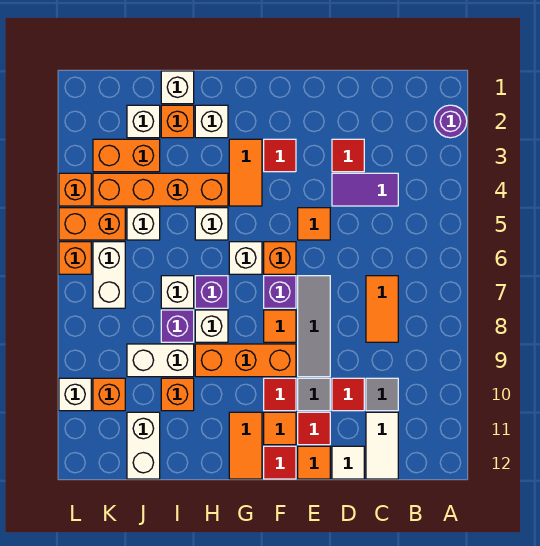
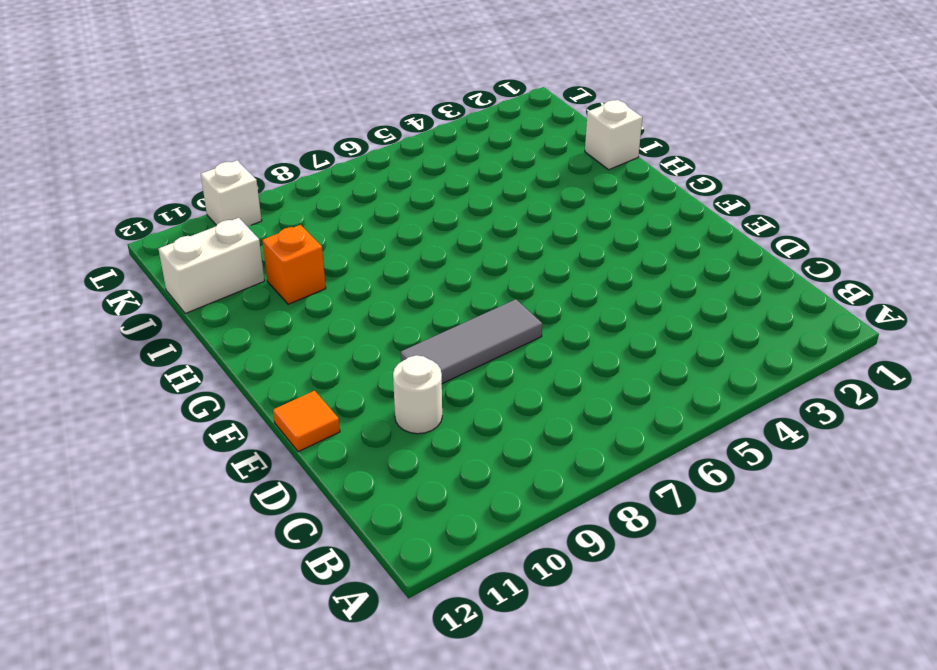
white 1x1 round brick [393,355,442,434] -> red 1x1 tile [332,378,364,411]
none -> purple 1x1 round brick [434,105,467,138]
none -> purple 1x2 tile [332,173,398,206]
none -> orange 1x2 tile [366,276,398,342]
none -> grey 1x1 tile [366,378,398,411]

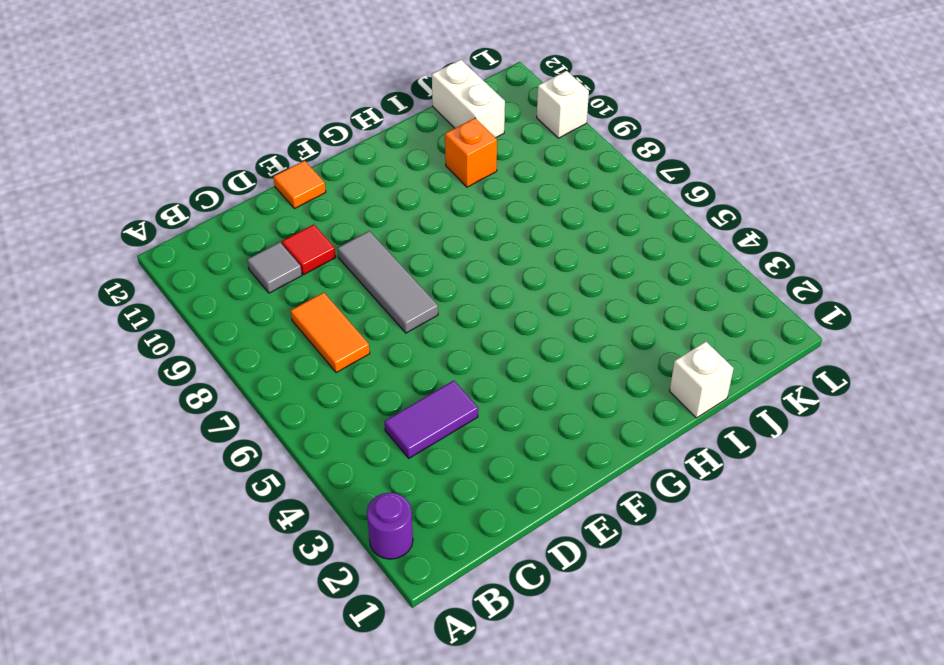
none -> white 1x2 tile [366,412,398,479]
none -> red 1x1 tile [332,139,364,172]
none -> white 1x1 tile [332,446,364,479]
none -> orange 1x1 tile [298,208,330,240]

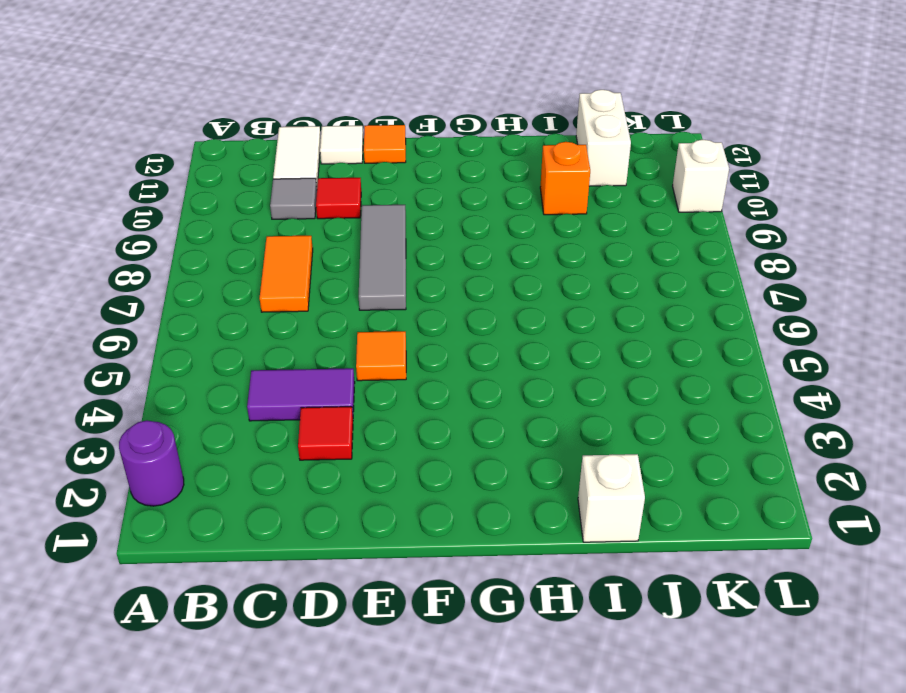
none -> grey 1x1 tile [298,378,330,411]
none -> red 1x1 tile [298,412,330,445]
none -> red 1x1 tile [264,139,296,172]
none -> orange 1x1 brick [264,242,296,274]

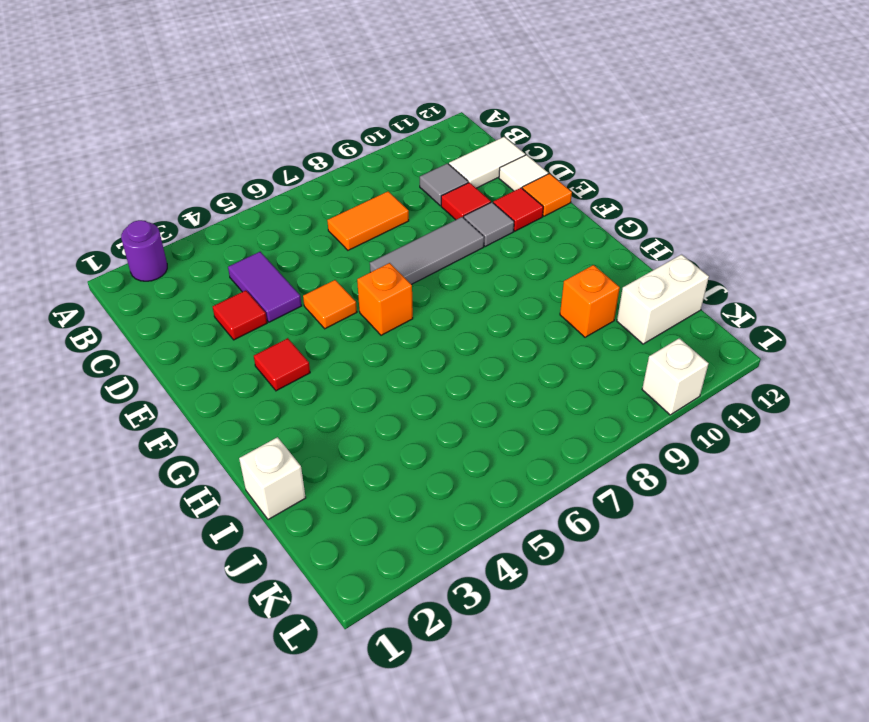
none -> purple 1x1 brick [264,276,296,308]
none -> orange 1x1 tile [264,310,296,342]
none -> orange 1x3 brick [195,344,296,377]
none -> red 1x1 tile [264,378,296,411]

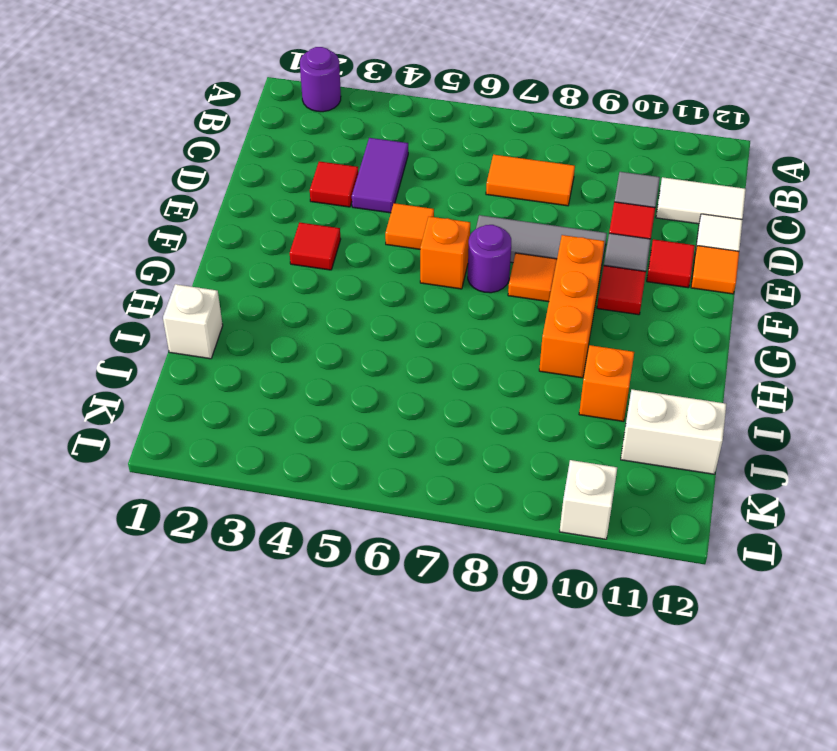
purple 1x1 round brick [468,225,511,293] -> purple 1x1 brick [264,276,296,308]
none -> orange 1x1 tile [264,412,296,445]
none -> red 1x1 tile [264,446,296,479]
none -> orange 1x2 tile [229,139,262,206]
none -> white 1x1 brick [229,242,262,274]

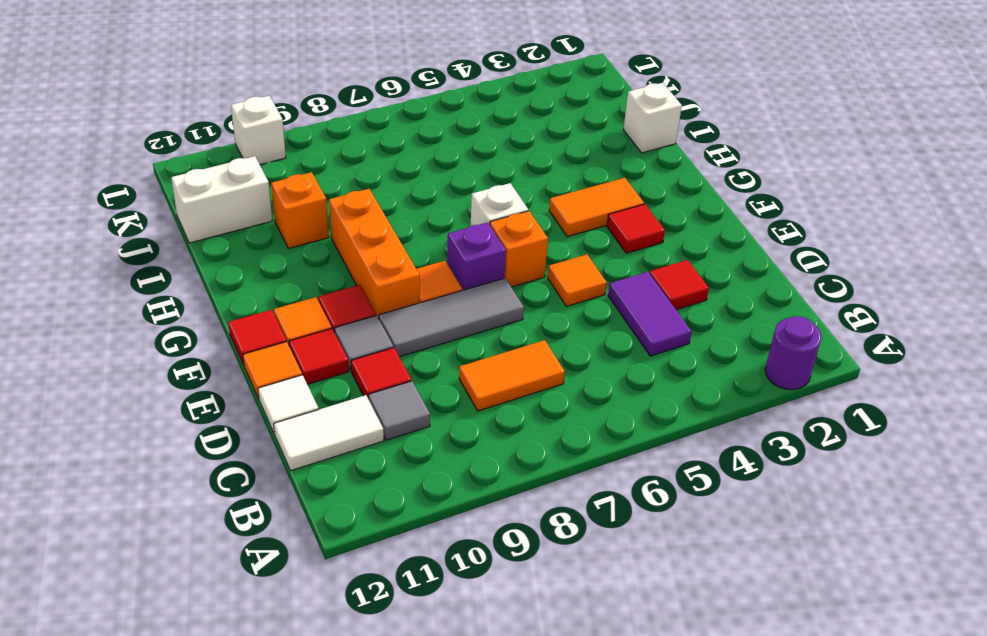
none -> orange 1x2 tile [229,412,262,479]
none -> white 1x1 brick [195,105,228,138]
none -> orange 1x4 brick [93,173,228,206]
none -> white 1x1 brick [195,208,228,240]

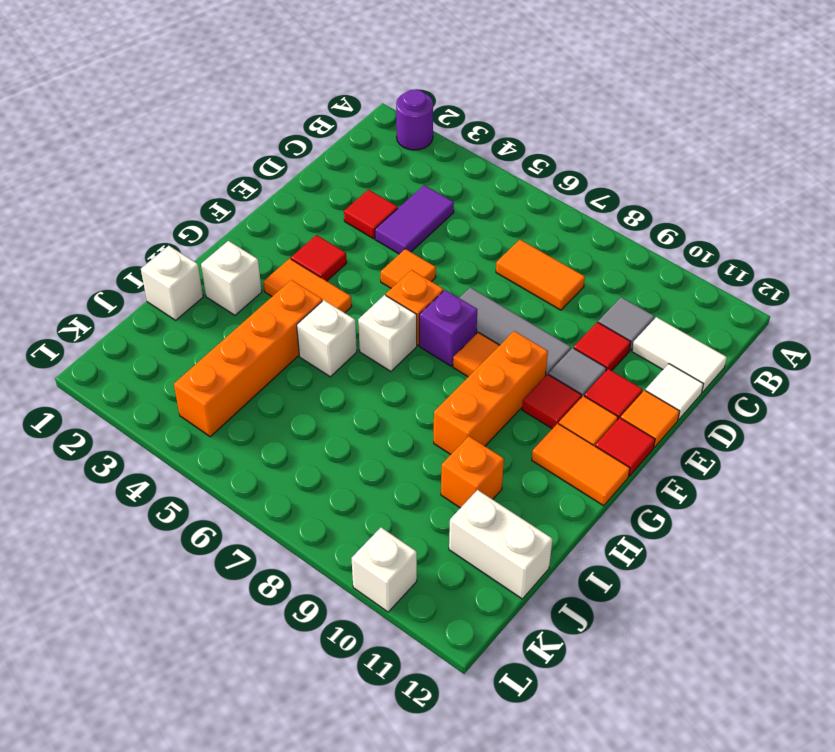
none -> purple 1x1 brick [195,276,228,308]
none -> white 1x1 brick [195,310,228,342]
none -> orange 1x1 brick [161,105,194,138]
none -> white 1x1 brick [161,276,194,308]

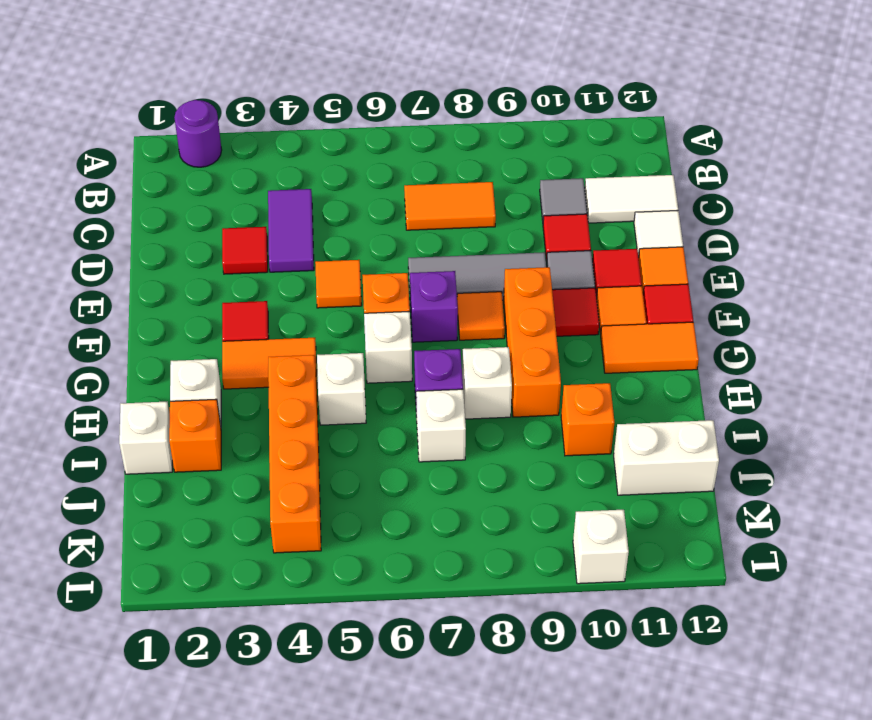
none -> purple 1x1 brick [161,310,194,342]
none -> white 1x2 brick [127,344,194,377]
none -> white 1x1 brick [127,105,160,138]
none -> orange 1x2 brick [93,139,160,172]

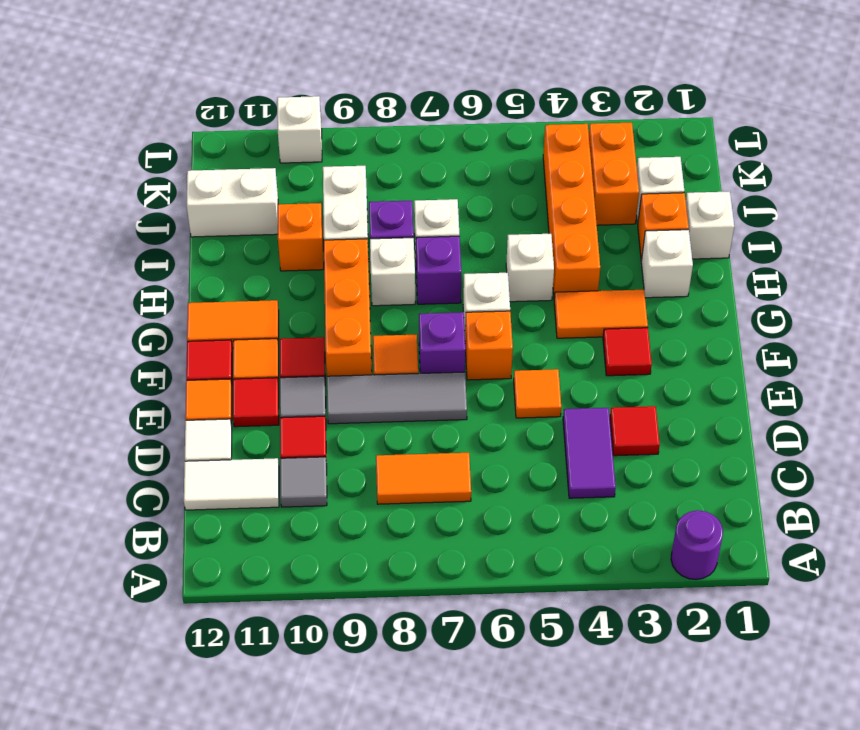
none -> white 1x1 brick [127,208,160,240]
none -> orange 1x2 brick [59,208,125,240]
none -> white 1x2 brick [93,242,125,308]
none -> orange 1x1 brick [93,378,125,411]

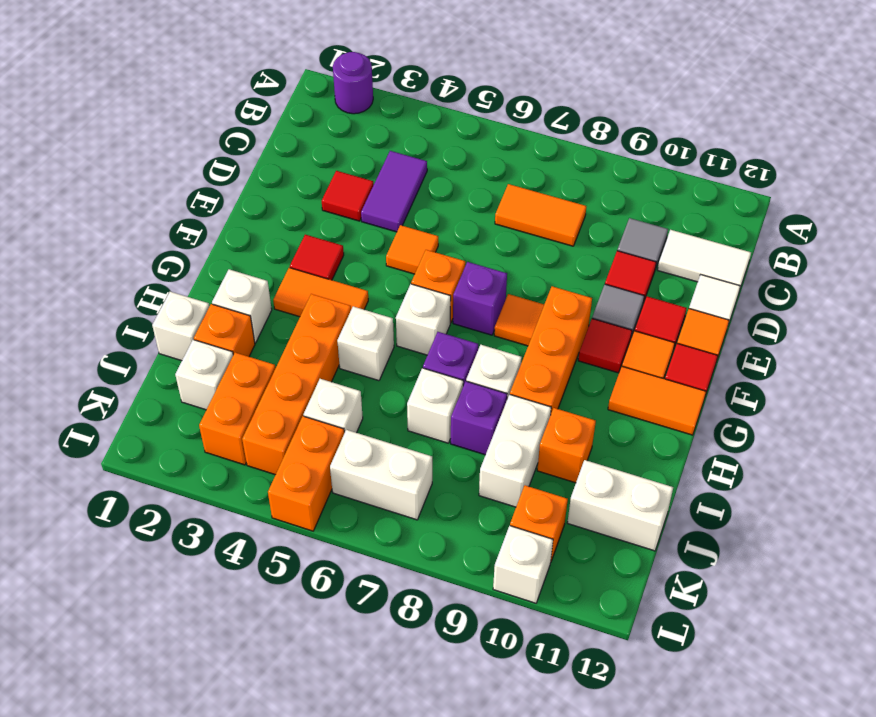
none -> grey 1x3 tile [298,276,330,377]
none -> orange 1x1 brick [59,173,91,206]
none -> orange 1x1 brick [59,242,91,274]

